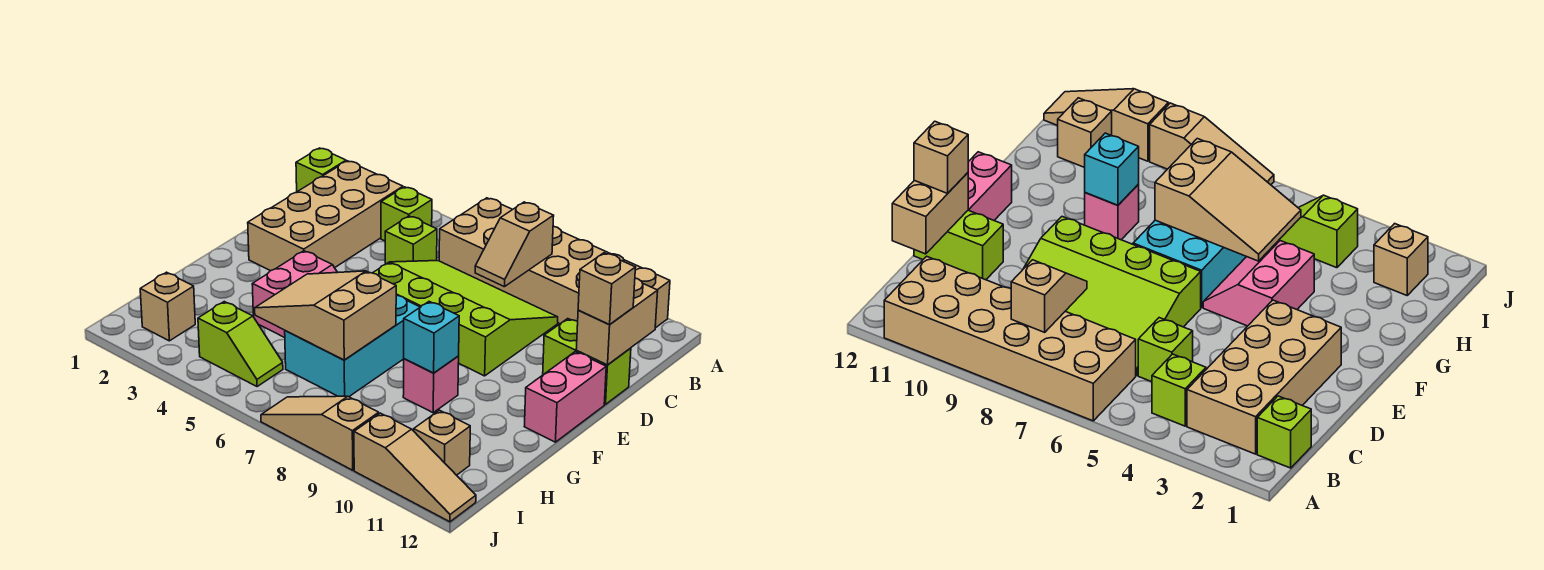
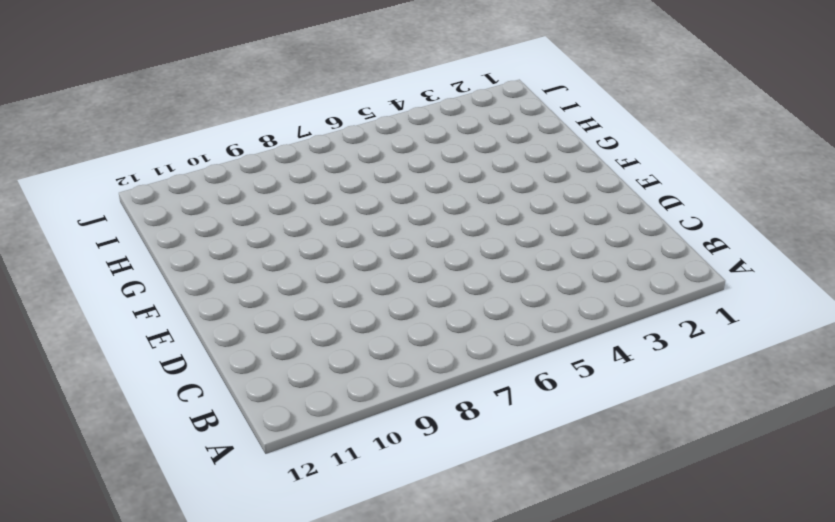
none -> tan 2x6 brick [439,198,670,328]
none -> lime 1x1 brick [296,148,346,192]
none -> tan 2x4 brick [248,161,403,271]

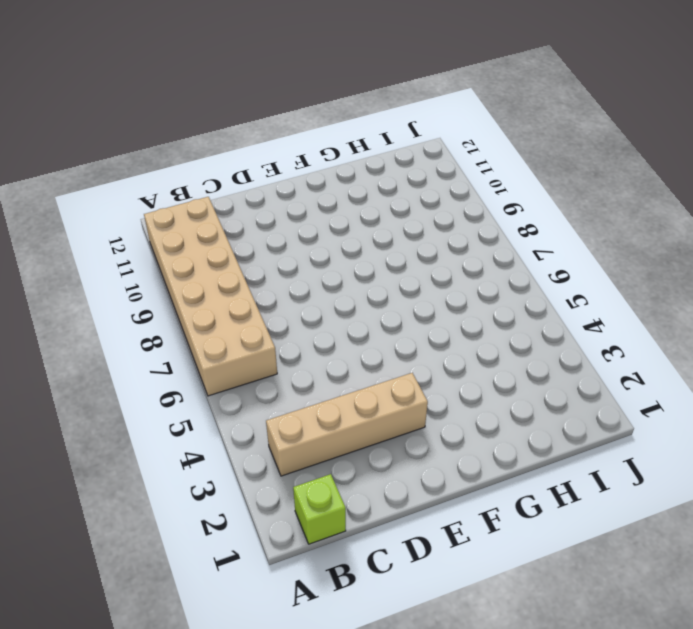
tan 1x4 brick [266,373,428,476] -> tan 2x4 brick [248,161,403,271]
none -> lime 1x1 brick [381,187,432,241]
none -> lime 1x1 brick [385,216,437,264]
none -> lime 3x4 slope [373,261,558,376]

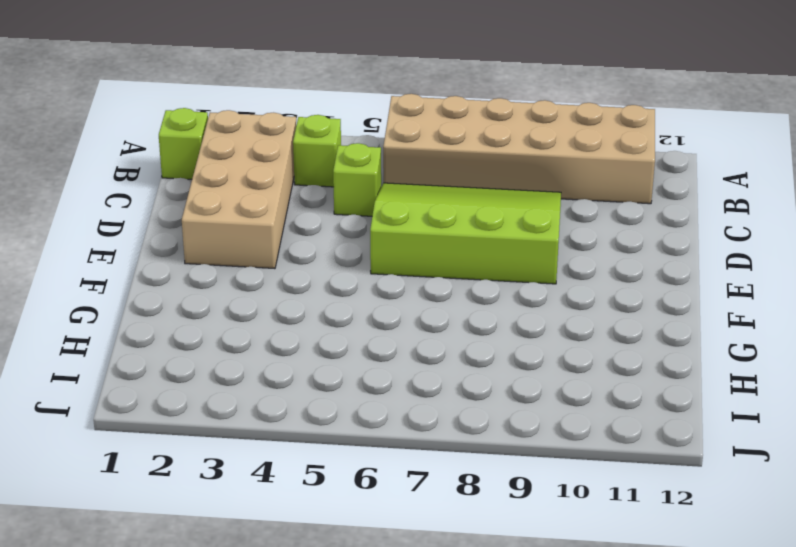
none -> lime 1x2 brick [543,319,631,404]
none -> pink 1x2 brick [524,352,606,442]
none -> pink 2x2 slope [252,251,338,338]

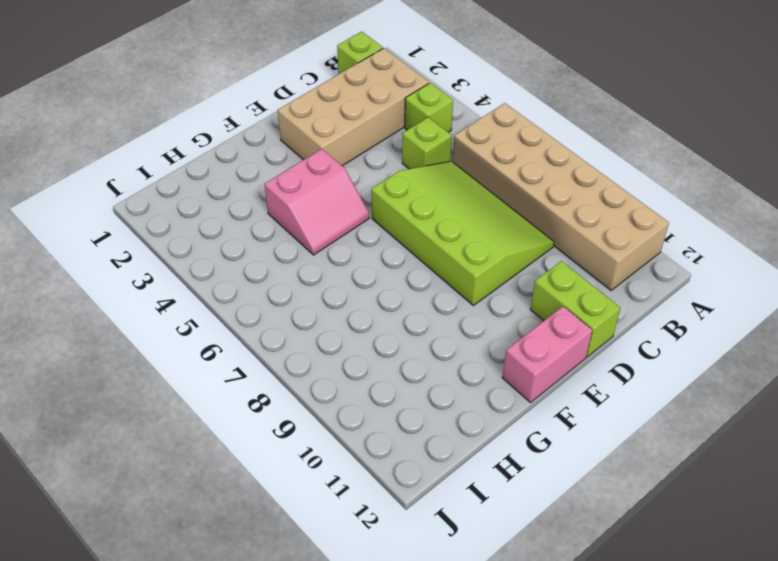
none -> cyan 2x3 brick [285,295,420,397]
none -> pink 1x1 brick [403,356,459,413]
none -> tan 1x1 brick [140,272,195,341]

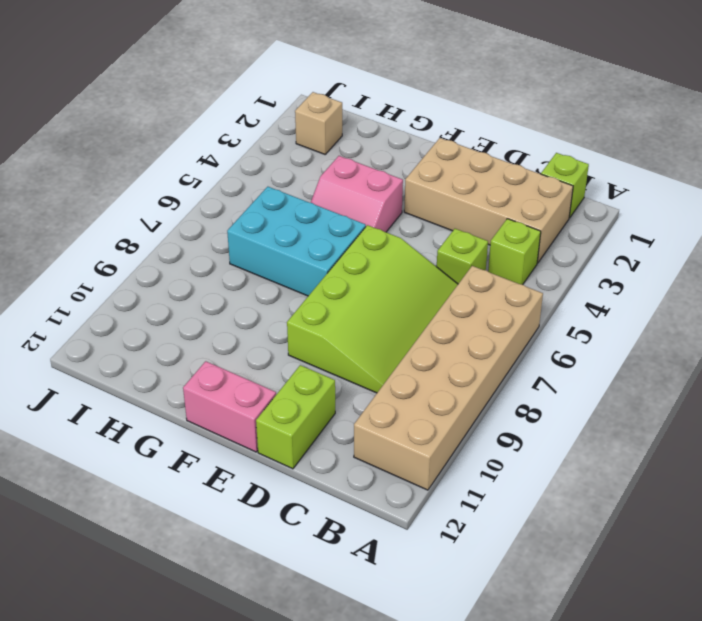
none -> pink 1x1 brick [403,356,459,413]
none -> lime 1x2 slope [198,302,283,387]
none -> tan 1x1 brick [414,410,470,475]

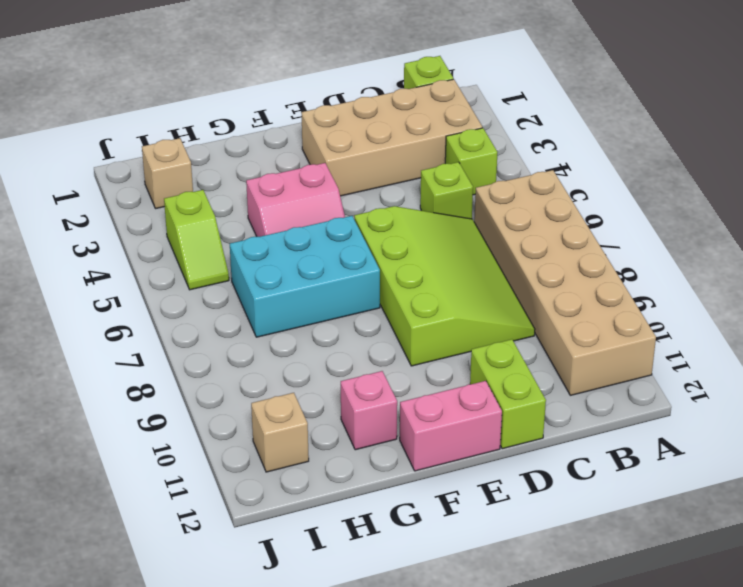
pink 1x1 brick [341,371,397,450] -> pink 1x1 brick moved to [403,356,459,413]
none -> tan 1x3 slope [261,396,379,470]
none -> tan 1x3 slope [354,413,476,522]
none -> tan 1x2 slope [475,202,554,287]

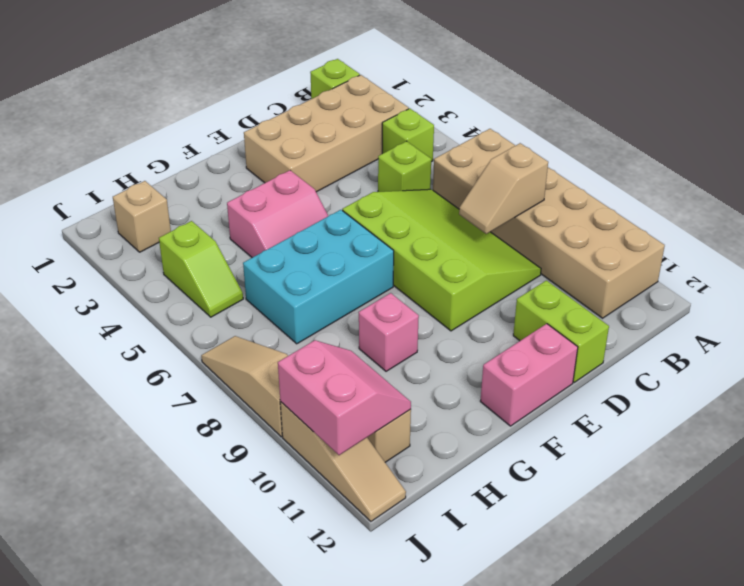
pink 2x2 slope [278,340,411,455] -> none
none -> tan 1x2 brick [576,278,658,365]
none -> tan 2x3 slope [255,271,396,360]
none -> cyan 1x1 brick [404,302,459,373]

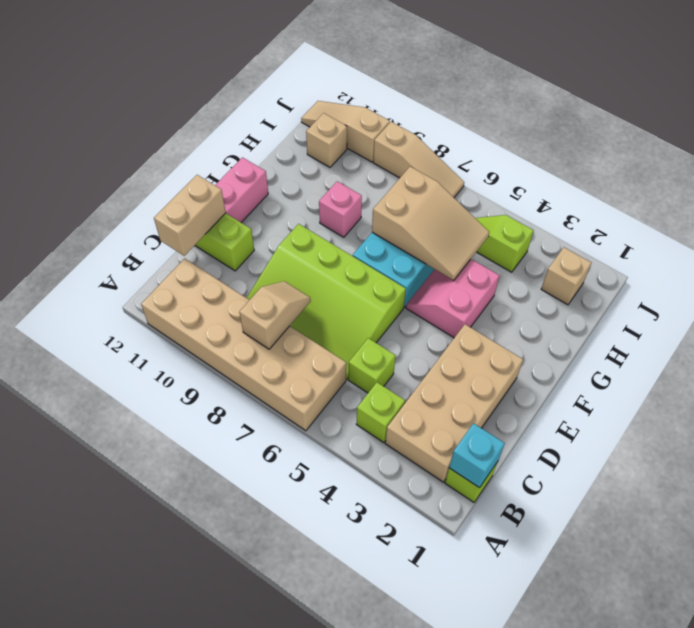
cyan 1x1 brick [449,423,505,488] -> cyan 1x1 brick moved to [404,302,459,373]
none -> tan 1x1 brick [578,253,636,324]

